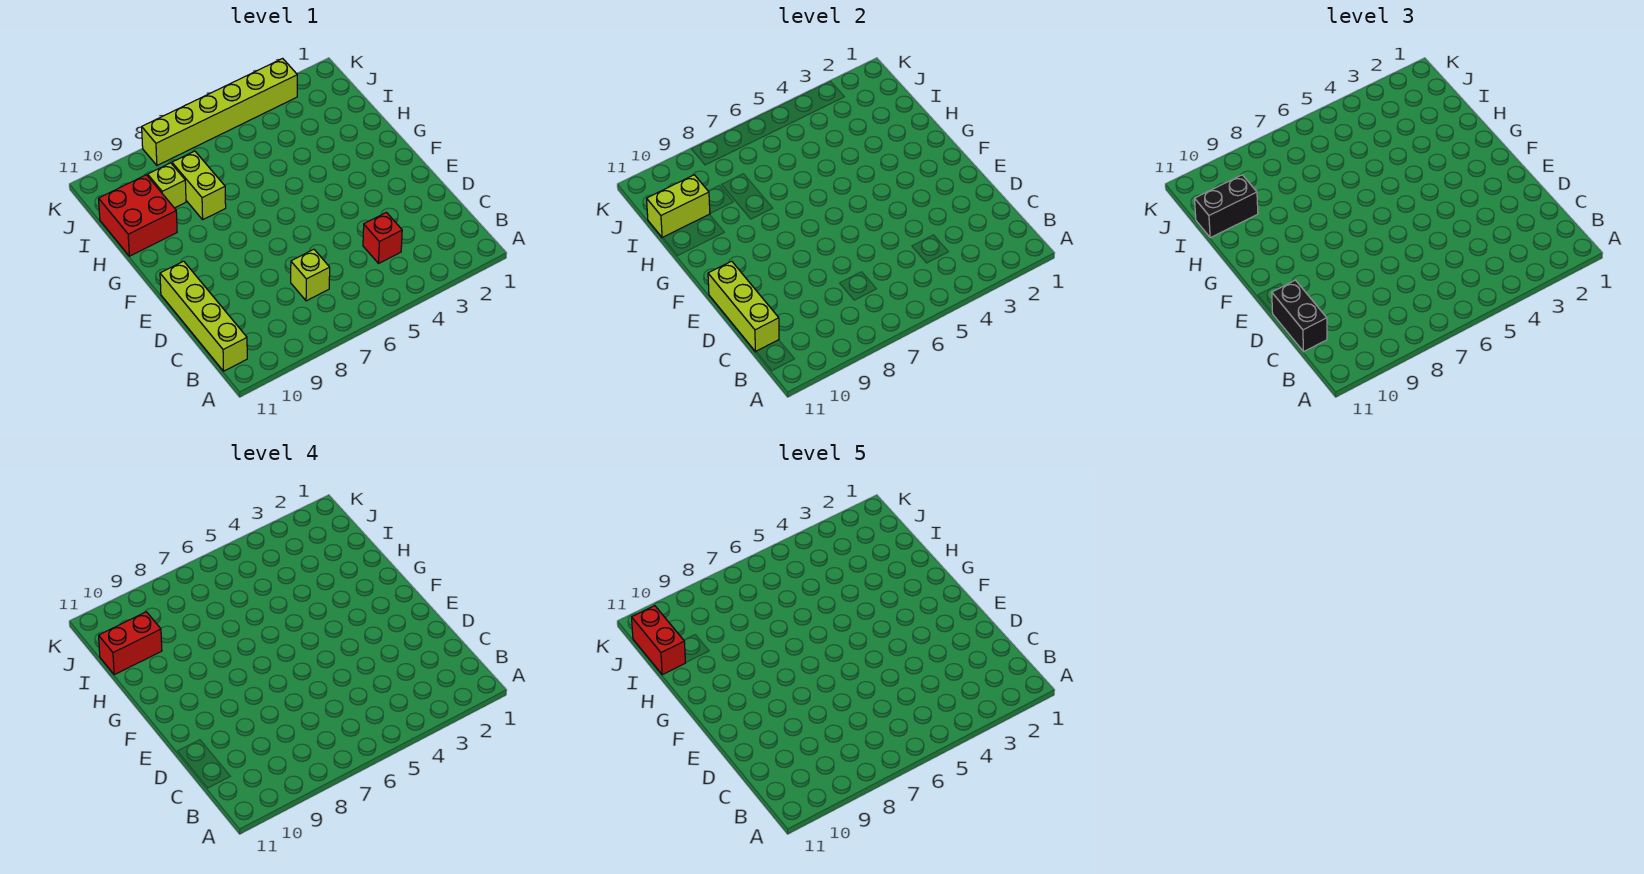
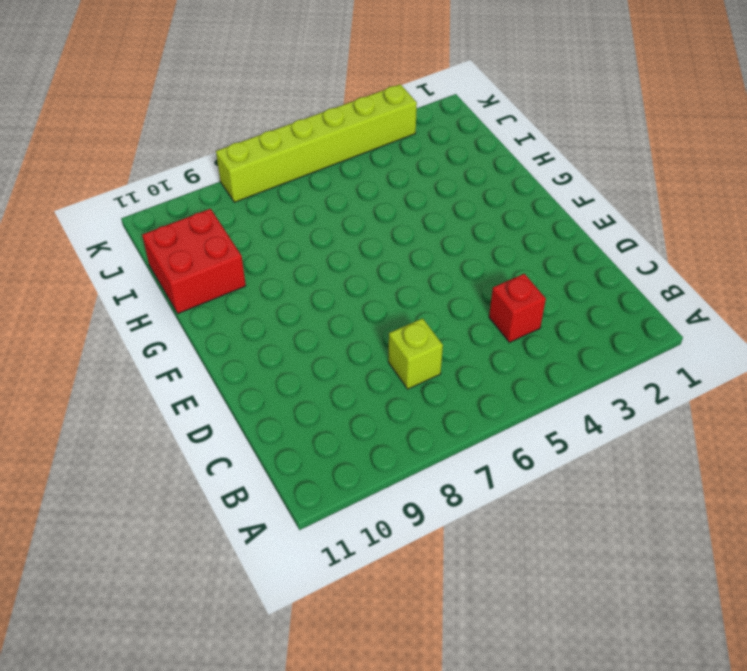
none -> lime 1x4 brick [160,261,247,371]
none -> lime 1x2 brick [172,151,226,219]
none -> lime 1x1 brick [148,163,186,208]

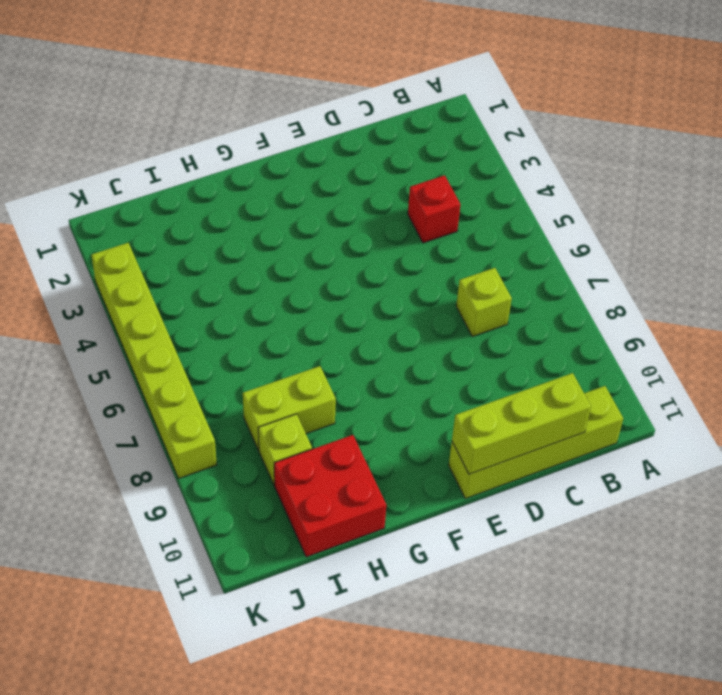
none -> lime 1x2 brick [647,175,710,238]
none -> black 1x2 brick [1272,280,1327,352]
none -> black 1x2 brick [1195,175,1258,238]

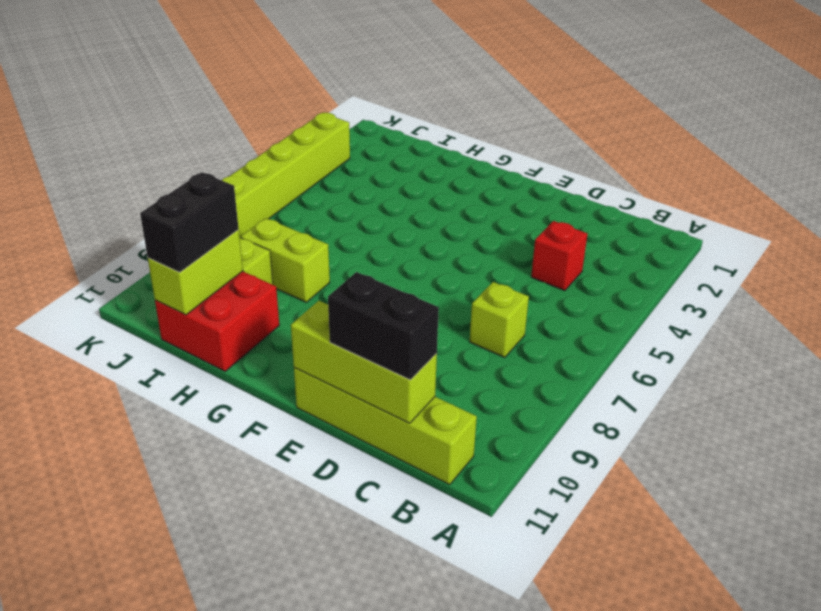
none -> red 1x2 brick [99,612,162,675]
none -> red 1x2 brick [632,606,685,675]

